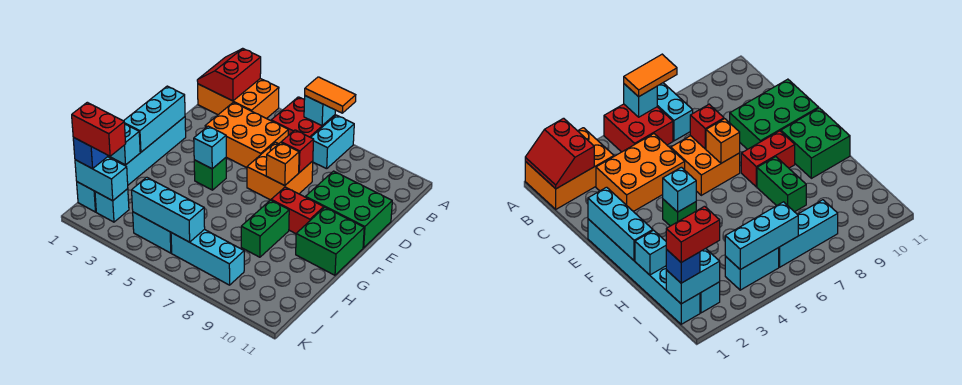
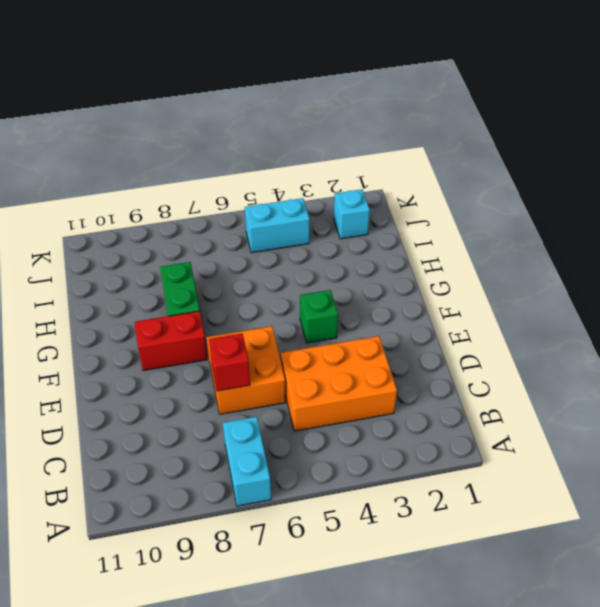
none -> orange 2x3 brick [198,79,279,119]
none -> red 2x2 brick [271,97,335,138]
none -> green 2x3 brick [306,171,392,248]

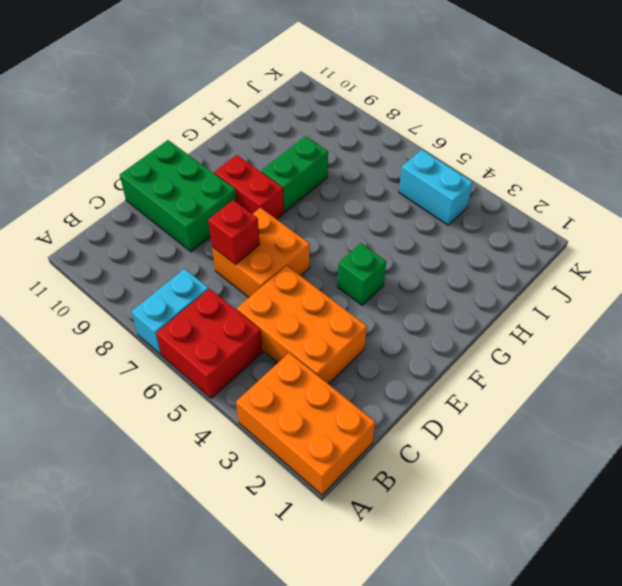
none -> cyan 1x6 brick [77,117,186,212]
none -> green 2x2 brick [296,207,364,275]
none -> cyan 1x1 brick [95,189,129,222]

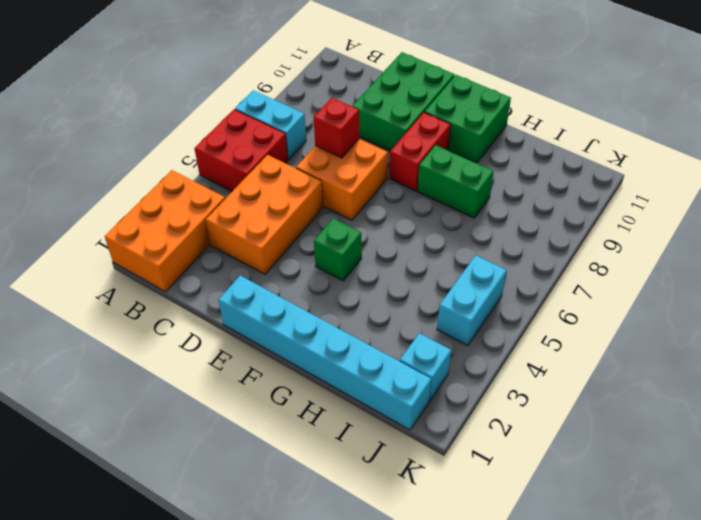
none -> cyan 1x3 brick [171,229,244,285]
none -> red 2x2 slope [197,48,261,101]
none -> cyan 1x1 brick [304,96,335,126]

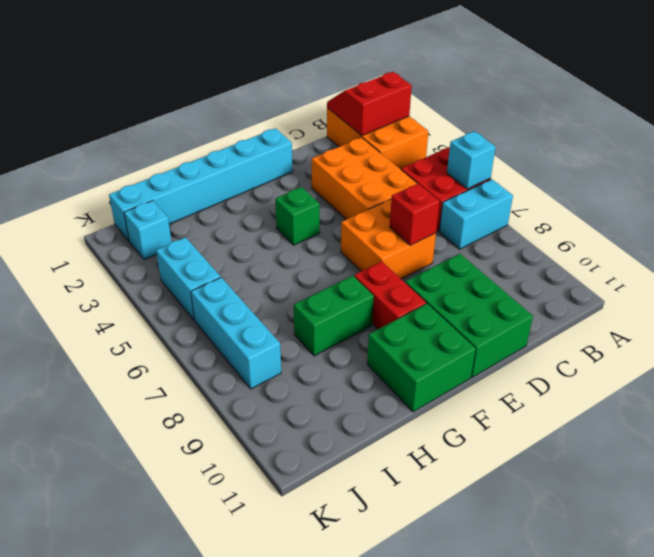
none -> cyan 1x3 brick [124,86,185,152]
none -> orange 1x1 brick [266,143,299,186]
none -> cyan 1x1 brick [194,126,226,169]

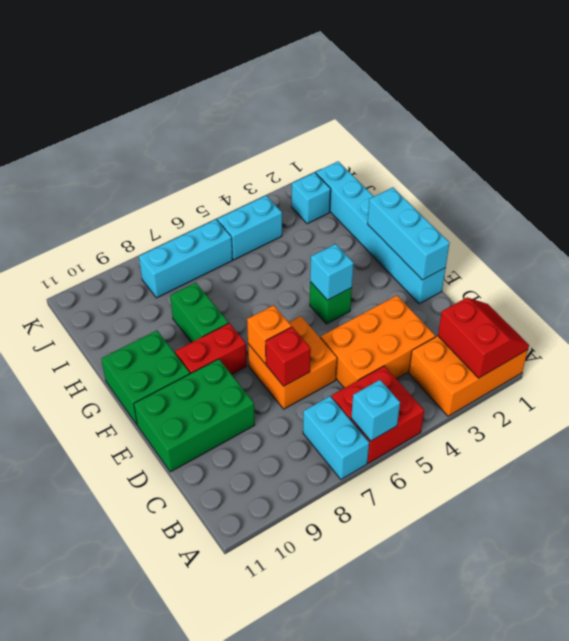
none -> cyan 1x1 brick [109,124,140,165]
none -> cyan 1x2 brick [75,157,128,201]
none -> cyan 1x3 brick [132,177,205,242]

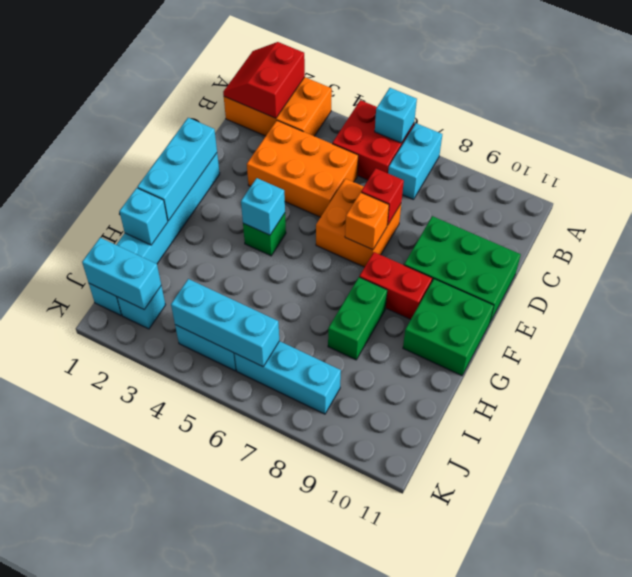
none -> orange 1x2 tile [305,77,356,113]
none -> blue 1x1 brick [73,137,108,169]
none -> red 1x2 brick [72,102,126,156]

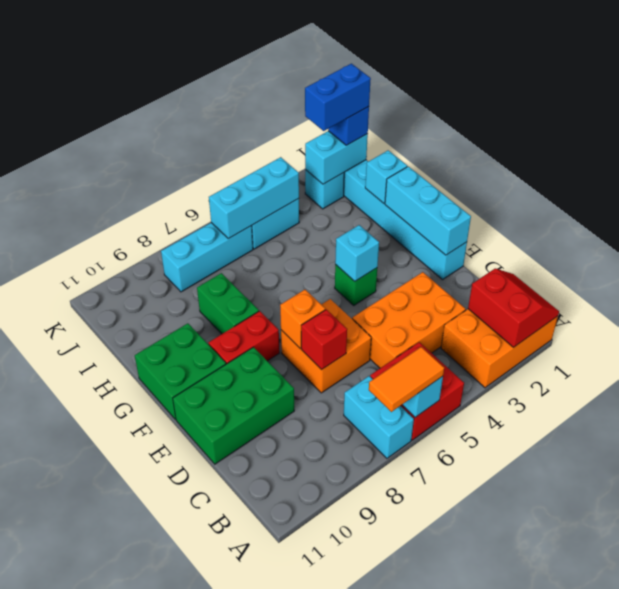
blue 1x2 brick [305,64,371,131] -> red 1x2 brick [72,102,126,156]

